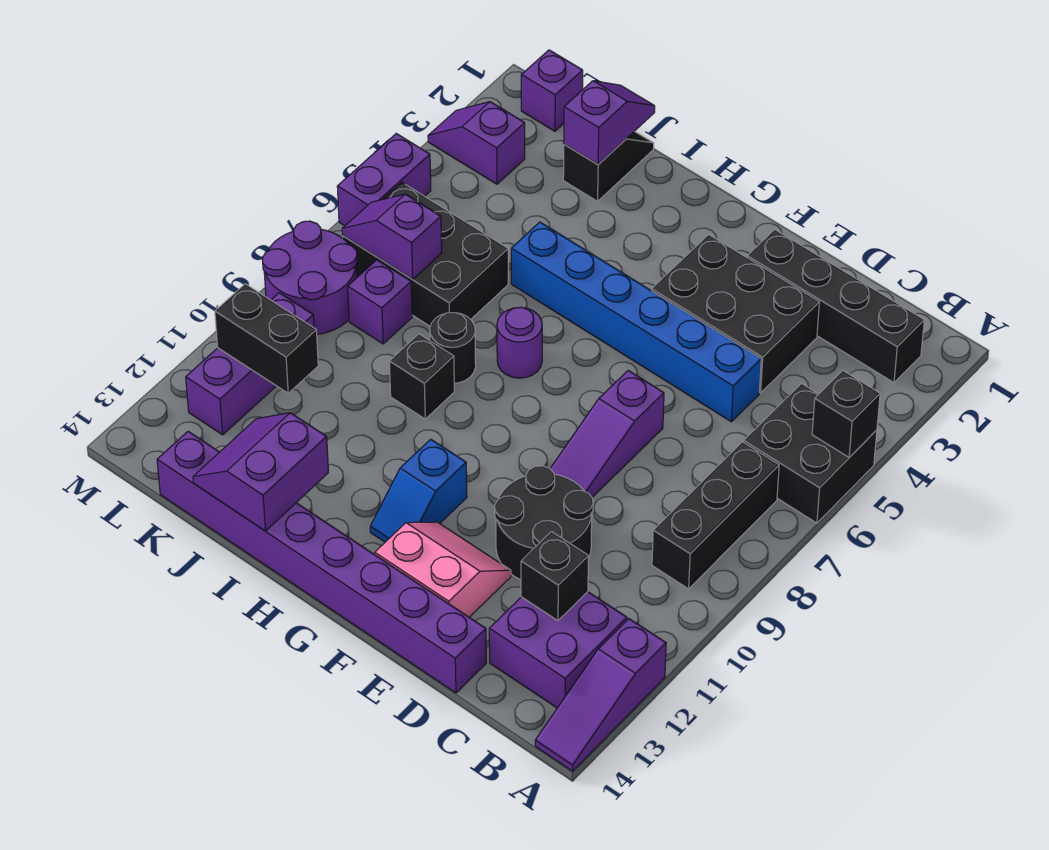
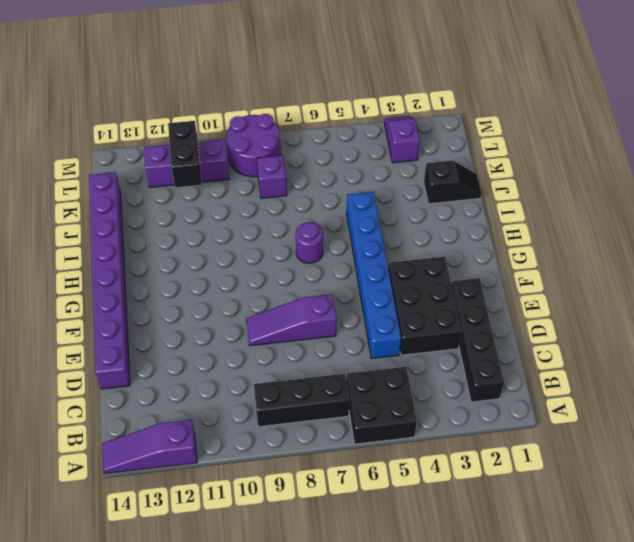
none -> purple 2x2 brick [489,592,627,708]
none -> black 2x2 round brick [494,466,593,580]
none -> pink 2x2 slope [375,522,511,617]

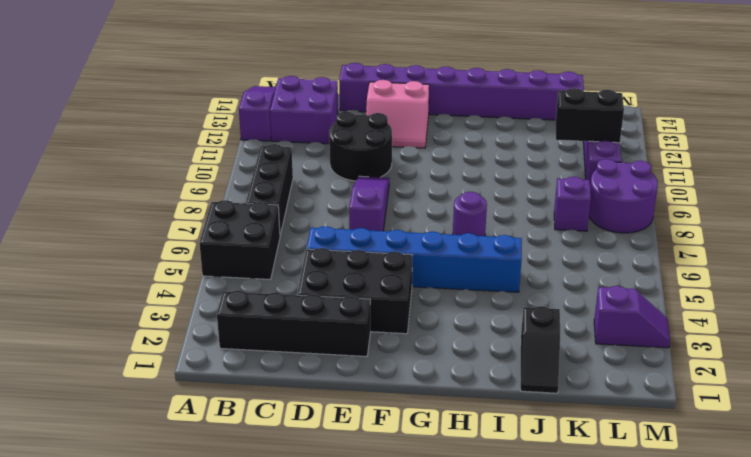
none -> blue 1x2 slope [370,439,467,542]
none -> black 1x1 round brick [430,313,476,383]
none -> black 1x1 brick [389,334,454,419]

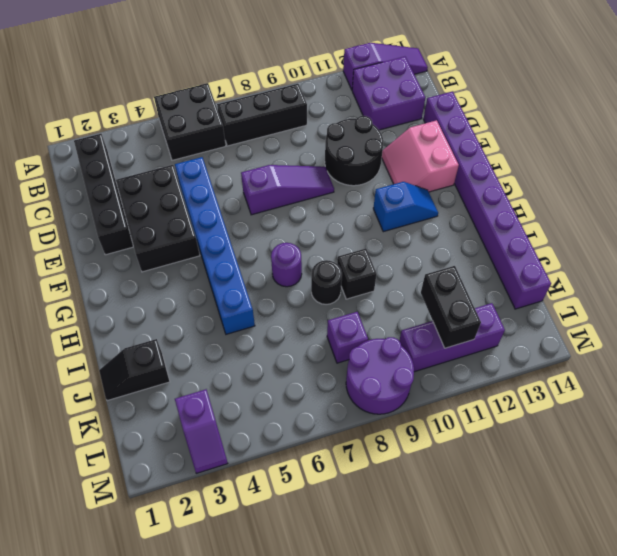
none -> black 2x3 brick [343,182,508,326]
none -> purple 1x1 brick [521,50,583,131]
none -> purple 1x2 brick [337,133,431,226]

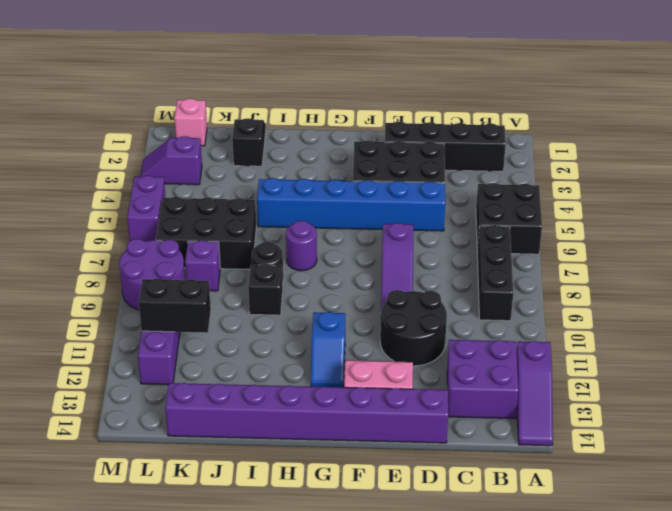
pink 1x1 brick [175,98,207,146] -> purple 1x1 brick [521,50,583,131]
none -> black 1x1 brick [812,371,880,457]
none -> black 1x1 brick [521,532,589,621]
none -> purple 2x2 slope [193,413,328,531]

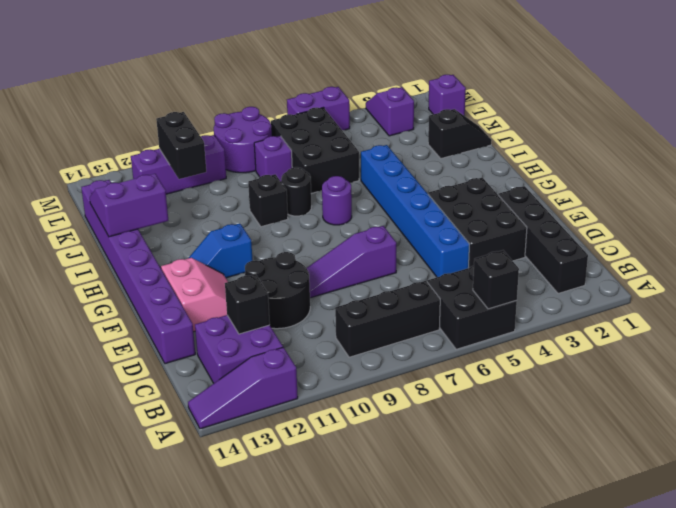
none -> purple 1x2 slope [564,81,655,164]
none -> purple 1x2 slope [342,194,442,279]

